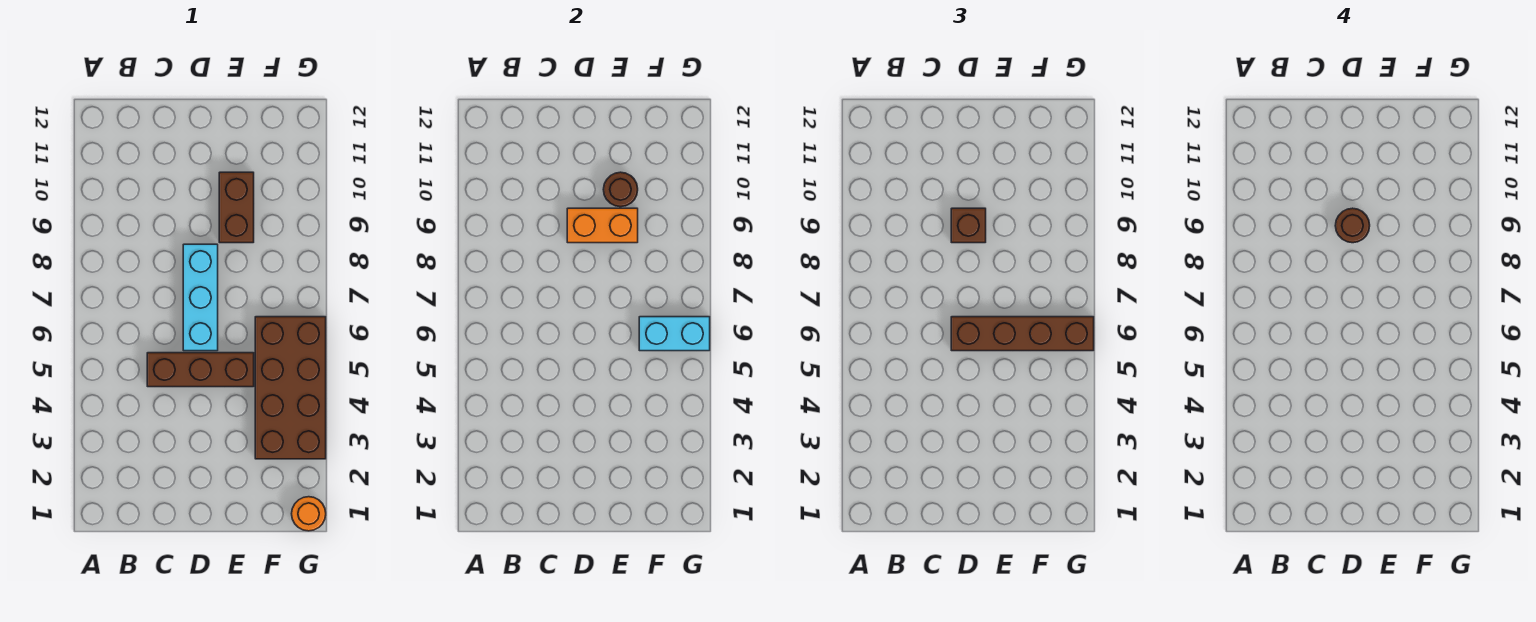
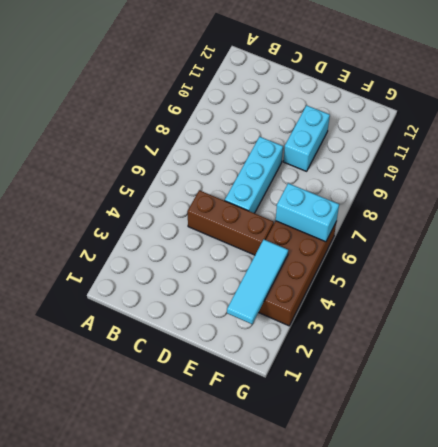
cyan 1x2 brick [283,105,330,171] -> brown 1x2 brick [219,172,254,243]
cyan 1x3 tile [227,240,288,324] -> none
none -> orange 1x1 round brick [292,497,326,531]
none -> orange 1x2 brick [567,208,638,243]

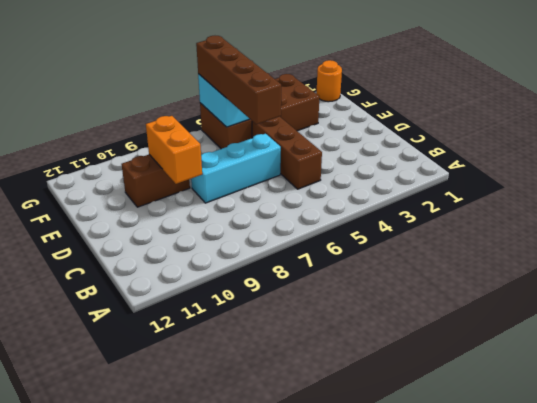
none -> brown 1x1 round brick [603,172,638,207]
none -> brown 1x1 brick [951,208,986,243]

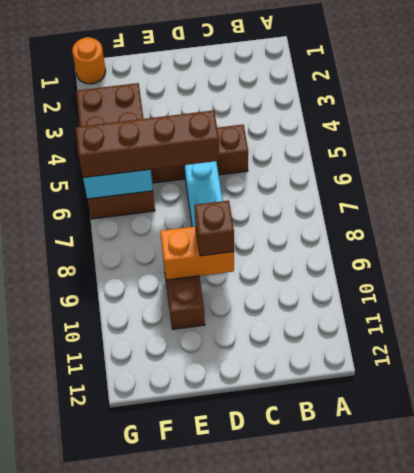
none -> brown 1x1 round brick [603,172,638,207]
none -> brown 1x1 round brick [1335,208,1370,243]

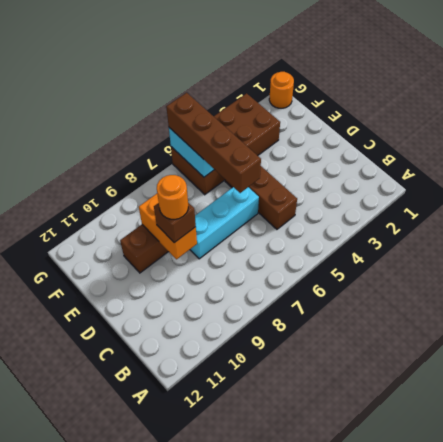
orange 1x1 round brick [157,175,188,219] -> brown 1x1 round brick [1335,208,1370,243]
none -> brown 1x1 round brick [603,172,638,207]

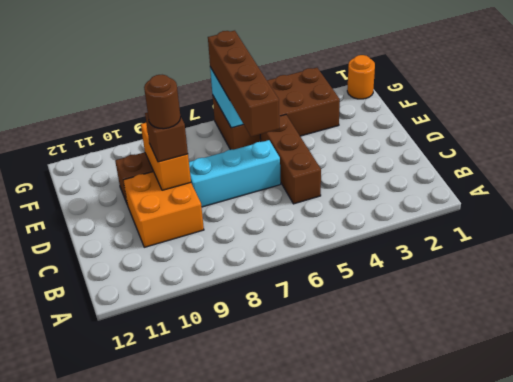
orange 2x2 brick [123,172,204,247] -> none
none -> brown 1x1 round brick [603,172,638,207]

